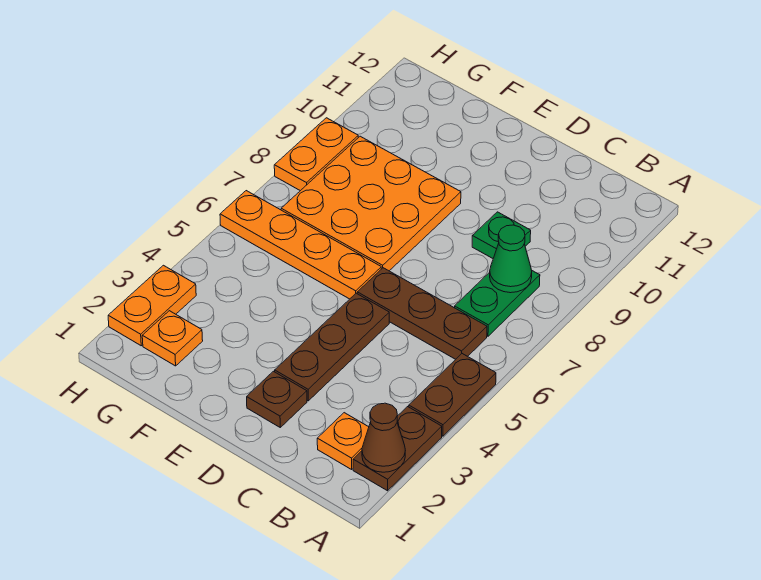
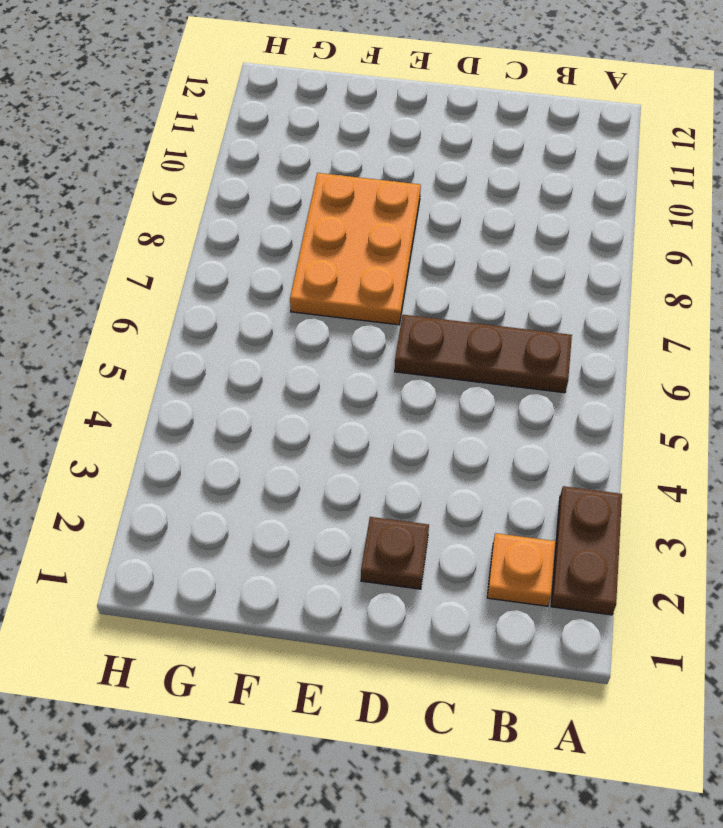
orange 2x3 plate [290,173,421,325] -> orange 3x3 plate [281,136,461,271]
none -> brown 1x2 plate [409,354,496,436]
none -> green 1x2 plate [455,271,540,336]
none -> green 1x1 plate [472,212,531,258]

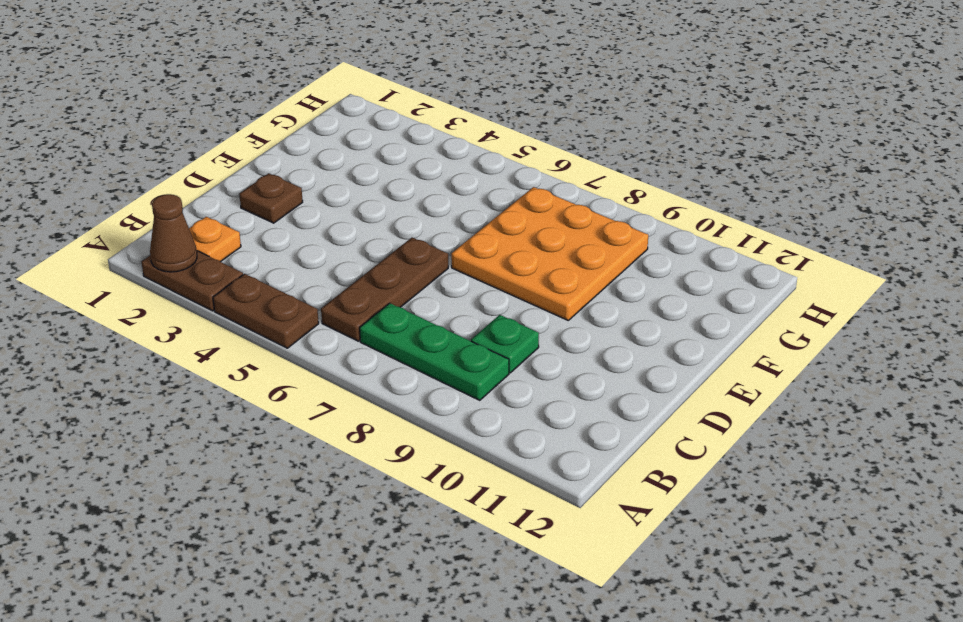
green 1x3 plate [360,303,509,400] -> green 1x2 plate [455,271,540,336]
none -> brown 1x3 plate [275,293,389,401]
none -> orange 1x4 plate [220,191,381,299]
none -> orange 1x1 plate [142,311,203,366]

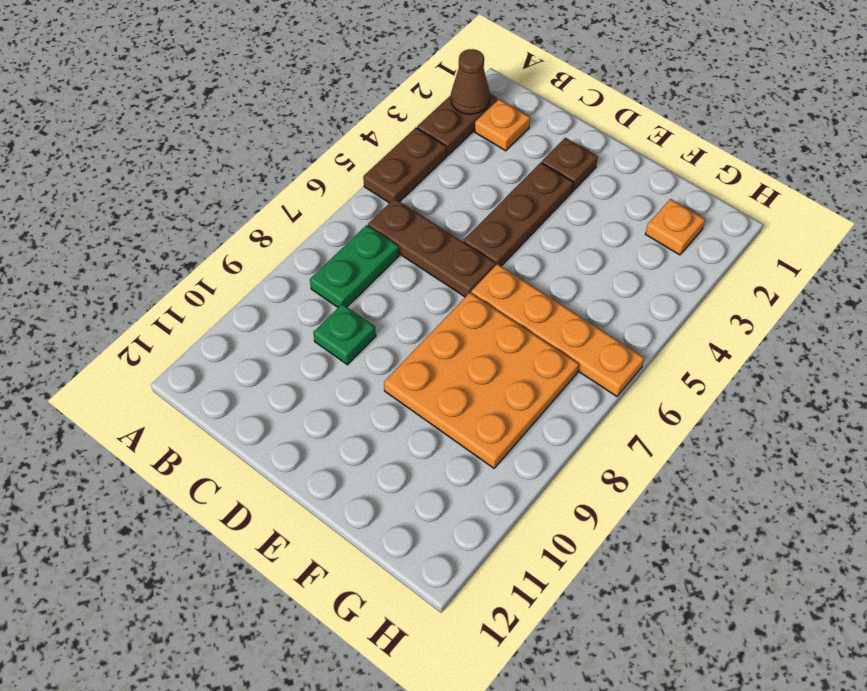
none -> orange 1x2 plate [108,265,196,346]
none -> orange 1x2 plate [274,118,358,191]
none -> green 1x1 cone [490,225,532,293]

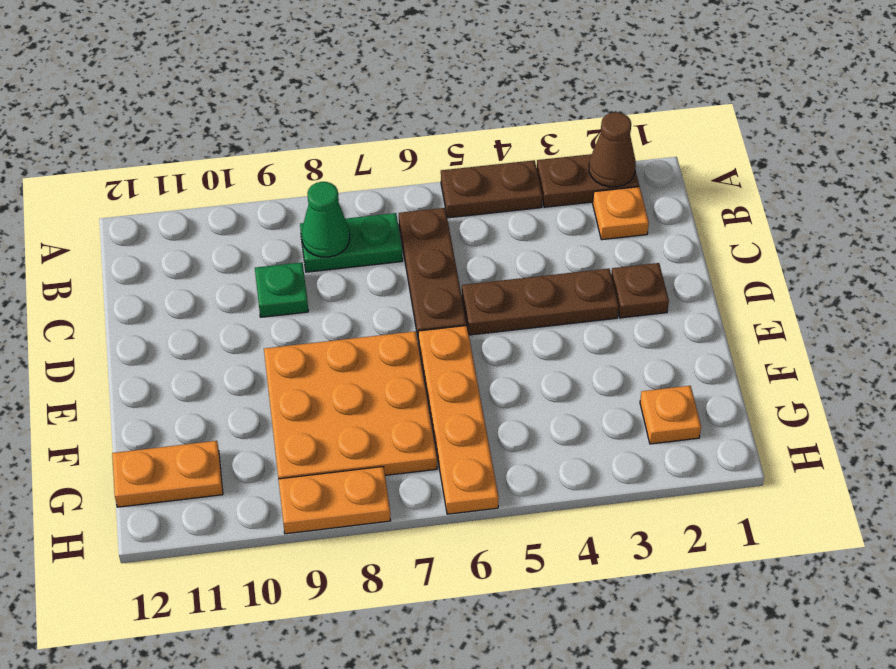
orange 1x2 plate [112,441,223,507] -> orange 1x2 plate moved to [108,265,196,346]

